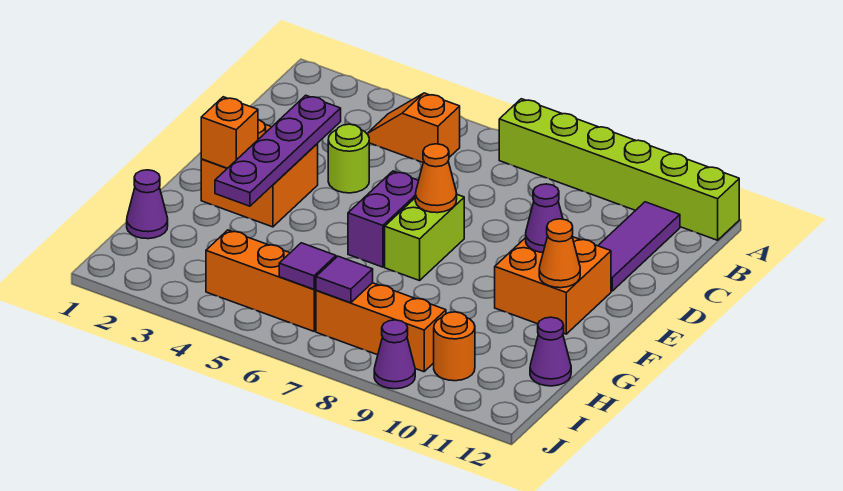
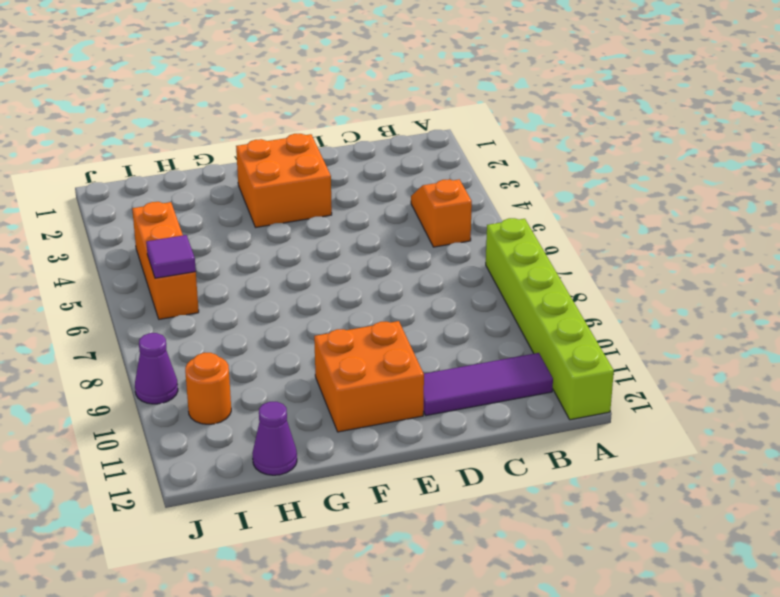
none -> lime 1x1 round brick [328,124,369,193]
none -> purple 1x2 brick [348,171,419,267]
none -> lime 1x2 brick [385,195,464,281]

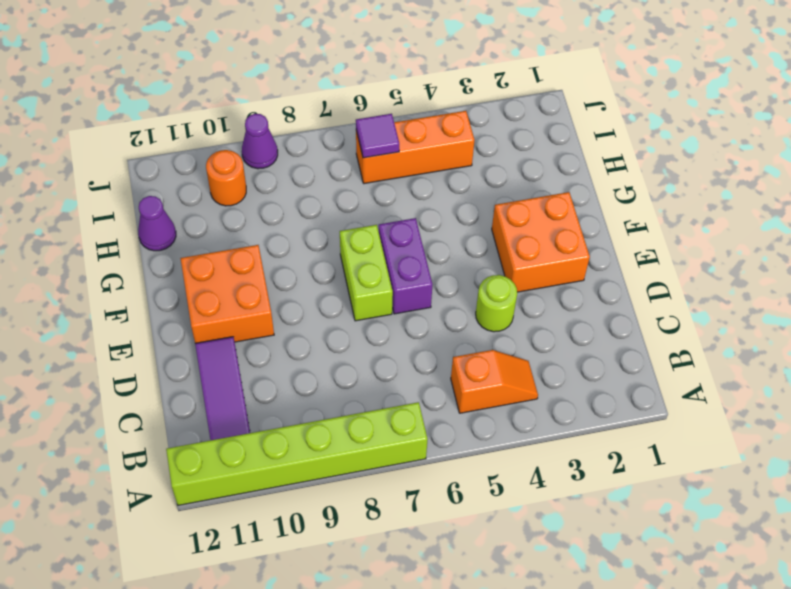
none -> purple 1x1 cone [127,170,168,239]
none -> orange 1x3 brick [316,283,446,372]
none -> purple 1x4 plate [215,95,341,206]

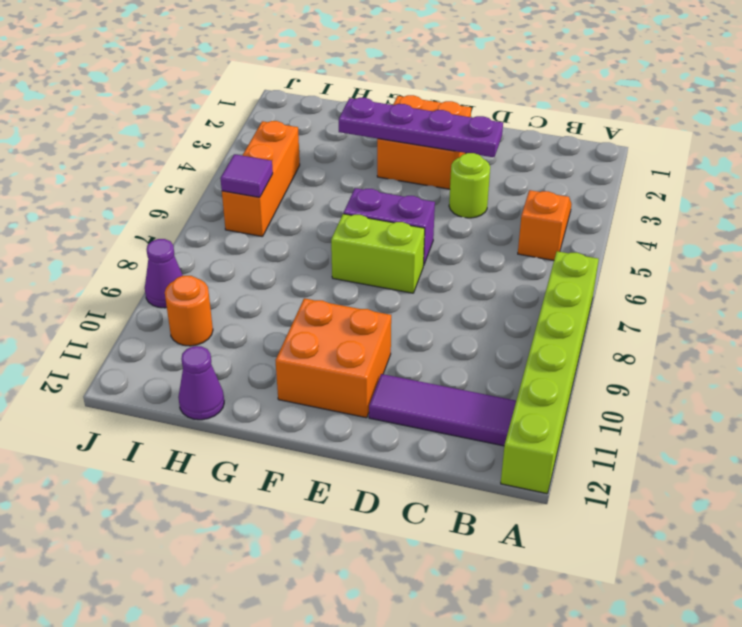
none -> purple 1x1 cone [127,170,168,239]
none -> orange 1x3 brick [316,283,446,372]
none -> orange 1x1 cone [415,144,457,213]

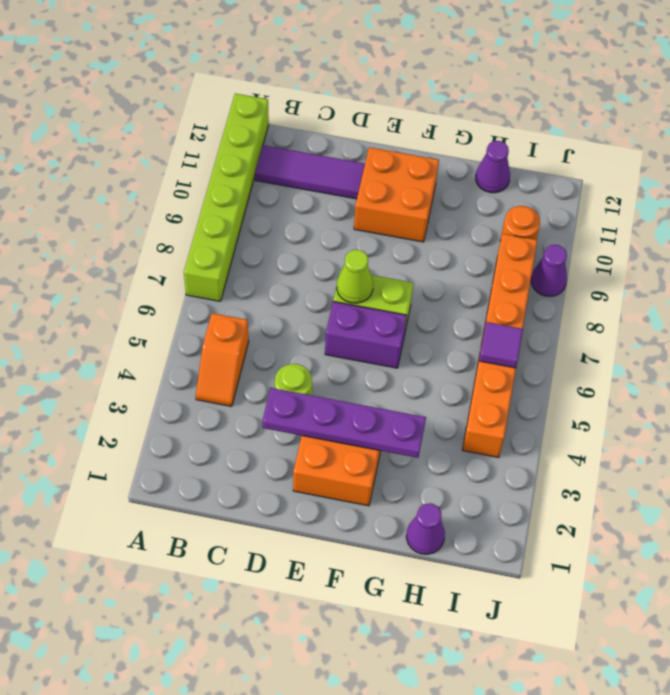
lime 1x1 cone [337,250,373,303] -> orange 1x1 cone [415,144,457,213]
none -> purple 1x1 cone [526,184,563,253]
none -> orange 1x1 brick [201,97,258,168]
none -> orange 1x1 cone [539,219,580,288]

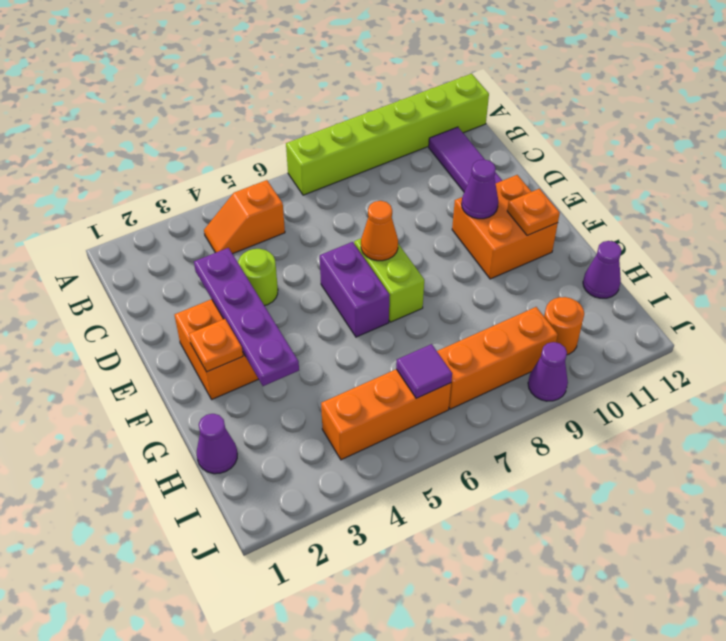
orange 1x1 plate [189,319,243,372] -> orange 1x1 brick [201,97,258,168]
orange 1x1 plate [507,189,560,236] -> orange 1x1 cone [539,219,580,288]
none -> purple 1x1 tile [316,256,373,303]

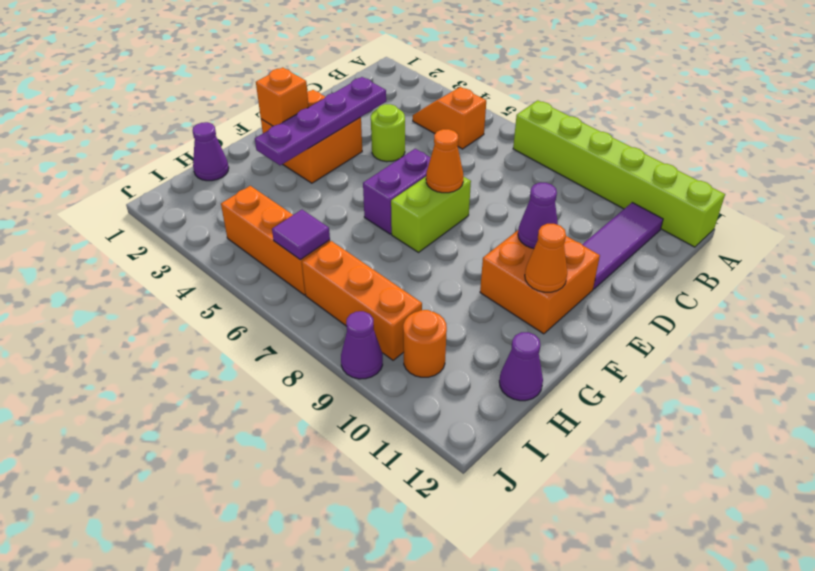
none -> purple 1x1 tile [316,256,373,303]

